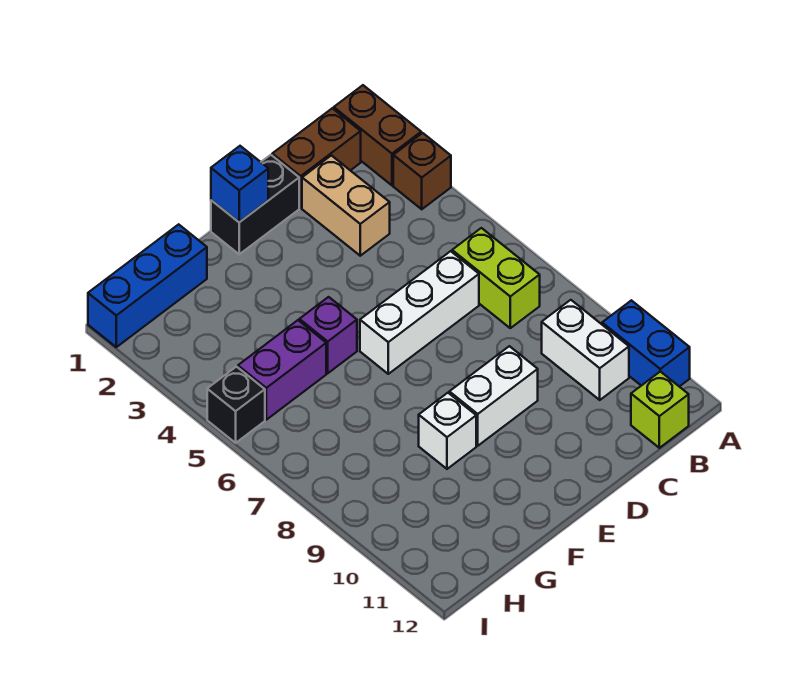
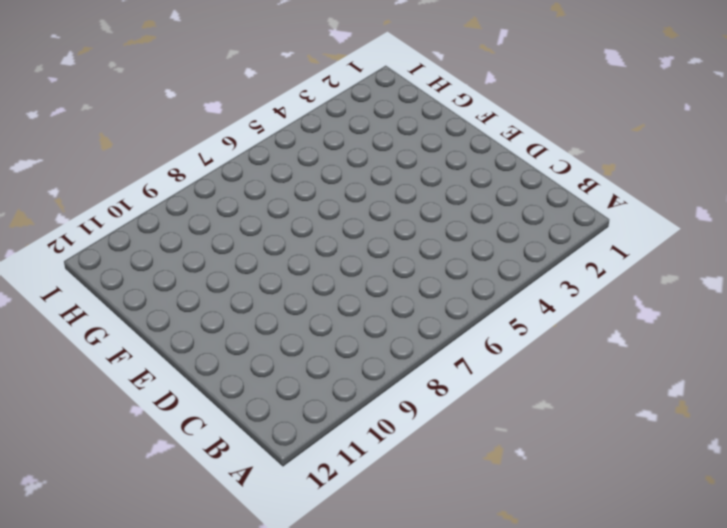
none -> brown 1x2 brick [334,85,421,185]
none -> brown 1x1 brick [393,133,451,209]
none -> blue 1x2 brick [602,300,690,387]

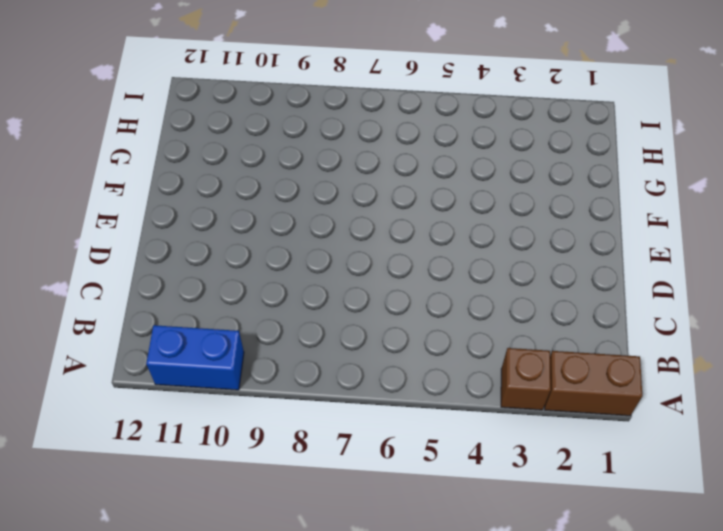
none -> brown 1x2 brick [272,108,361,208]
none -> lime 1x2 brick [452,228,540,328]
none -> white 1x2 brick [542,300,629,400]

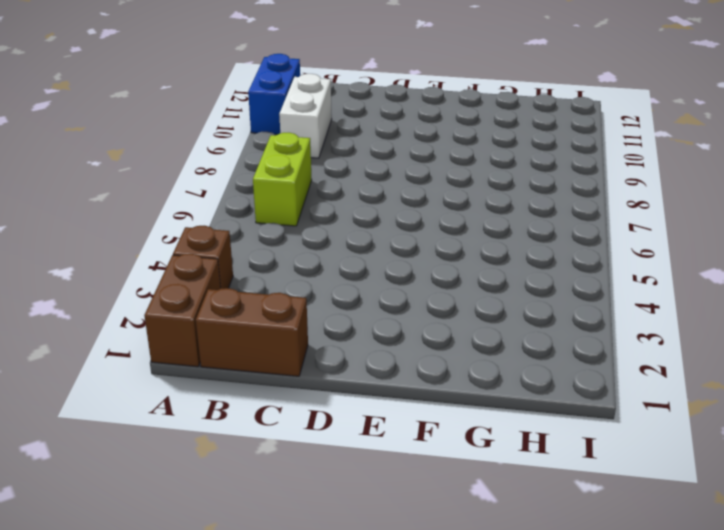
none -> lime 1x1 brick [631,372,689,448]
none -> tan 1x2 brick [302,155,390,256]
none -> white 1x3 brick [360,251,479,374]

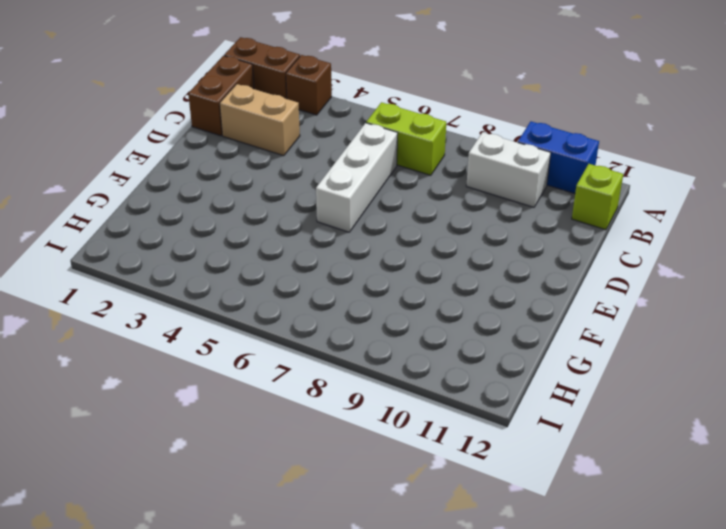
none -> black 1x2 brick [211,155,299,254]
none -> white 1x2 brick [449,346,538,446]
none -> purple 1x1 brick [299,297,357,373]

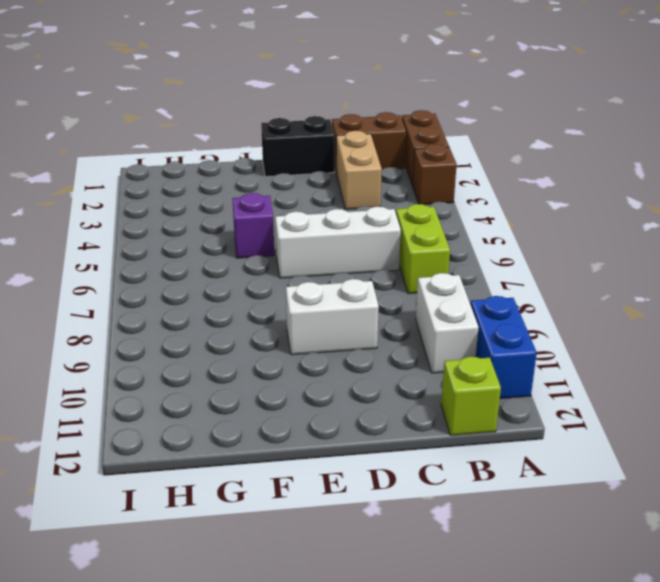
none -> white 1x1 brick [419,393,476,469]
none -> blue 1x3 brick [88,224,207,347]
none -> purple 1x2 brick [238,320,326,420]

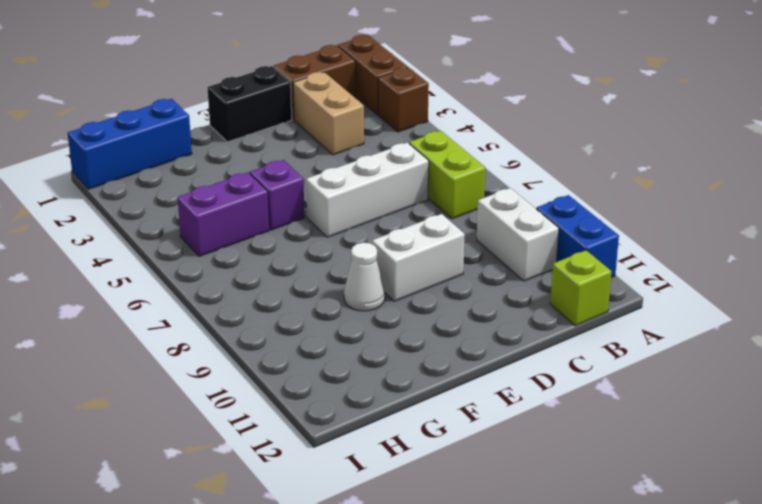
white 1x1 cone [344,243,385,311] -> white 1x1 brick [419,393,476,469]
none -> black 1x1 brick [207,367,265,443]
none -> blue 1x1 brick [211,146,268,222]

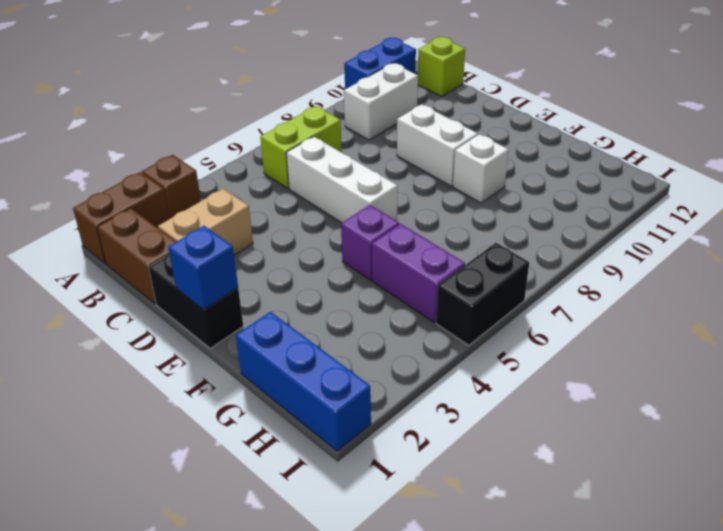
black 1x2 brick [436,243,529,345] -> black 1x1 brick [207,367,265,443]

